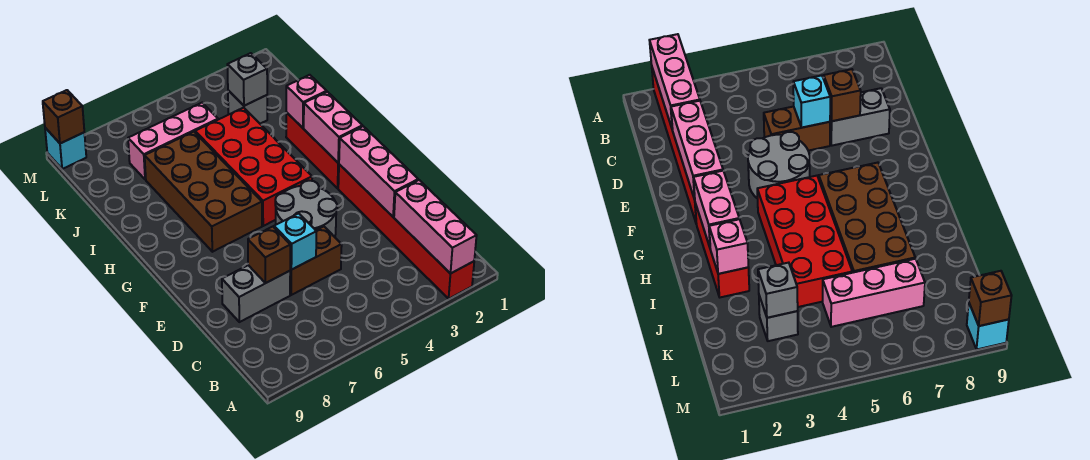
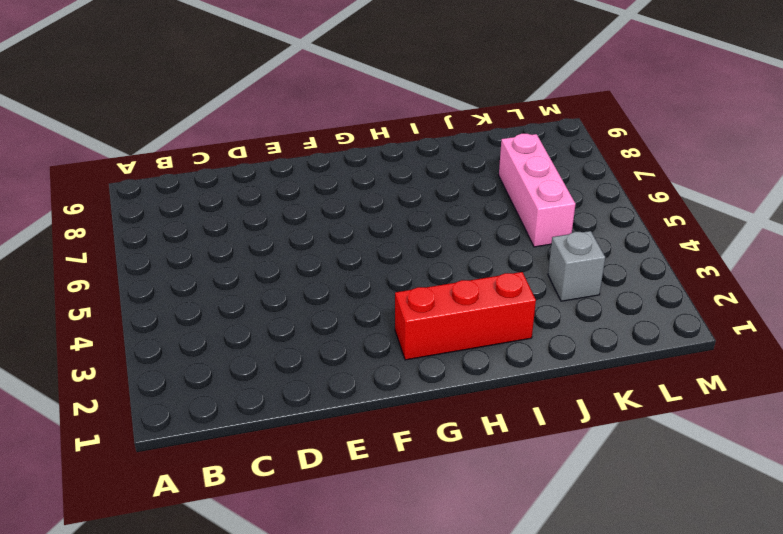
none -> red 1x6 brick [338,164,474,299]
none -> brown 1x2 brick [290,227,342,295]
none -> grey 1x2 brick [222,265,290,322]

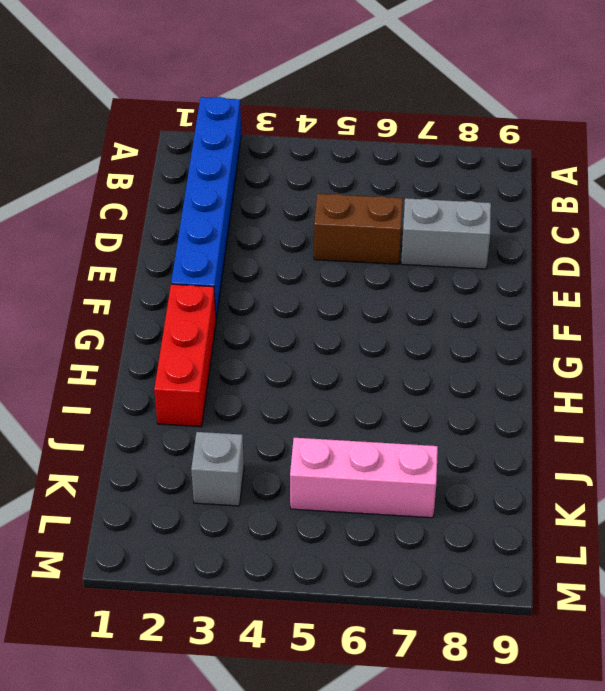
blue 1x6 brick [171,97,241,319] -> red 1x6 brick [338,164,474,299]
none -> grey 2x2 round brick [275,181,337,237]
none -> red 2x4 brick [195,108,312,226]
none -> brown 2x4 brick [145,132,262,252]

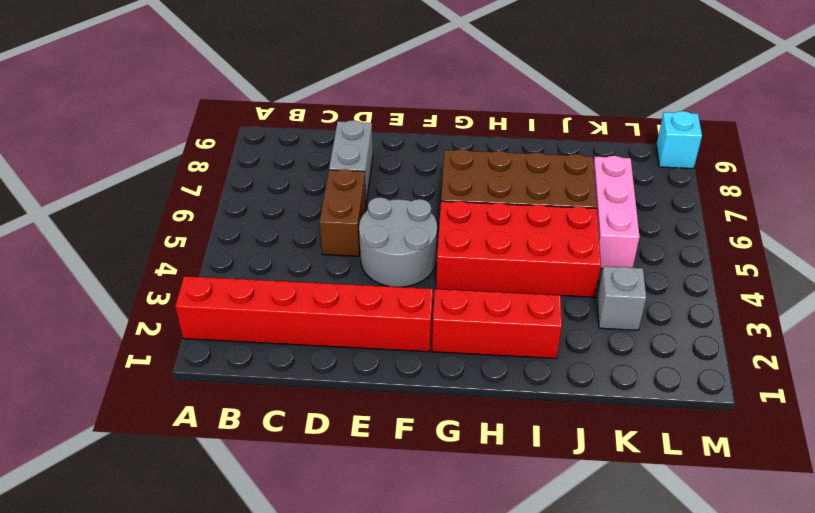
none -> pink 1x3 brick [394,180,477,274]
none -> pink 1x3 brick [339,126,418,217]
none -> cyan 1x1 brick [274,213,317,270]

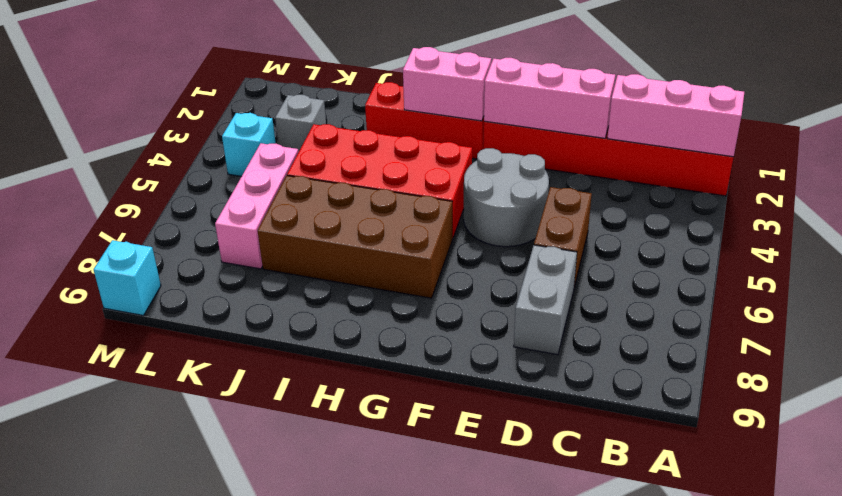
cyan 1x1 brick [222,113,276,176] -> cyan 1x1 brick moved to [274,213,317,270]
none -> brown 1x1 brick [248,227,290,283]
none -> pink 1x1 brick [286,75,327,128]
none -> grey 1x1 brick [227,53,267,106]

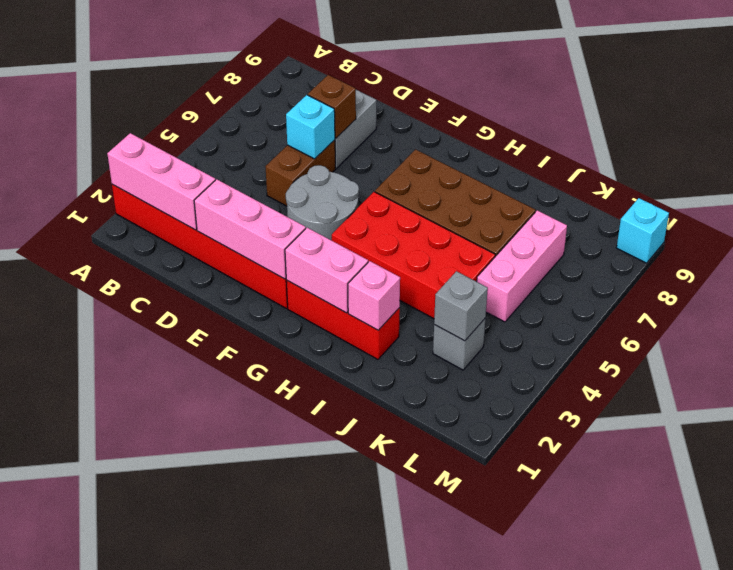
none -> brown 1x1 brick [43,90,84,143]

